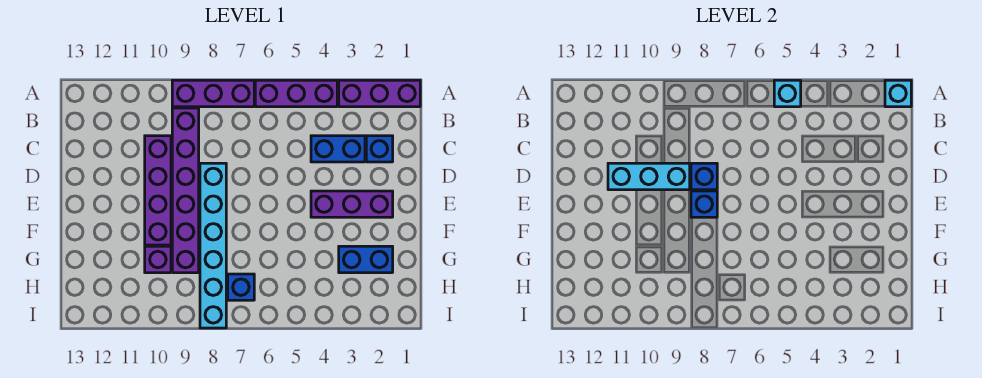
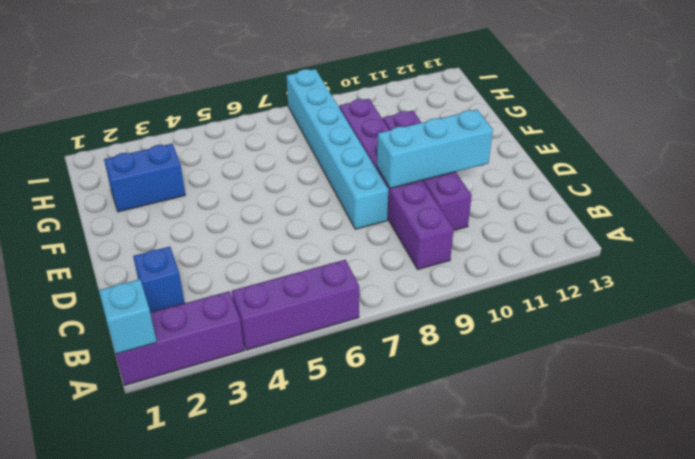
none -> purple 1x3 brick [172,80,254,107]
none -> blue 1x2 brick [311,136,365,162]
none -> purple 1x3 brick [311,191,393,217]

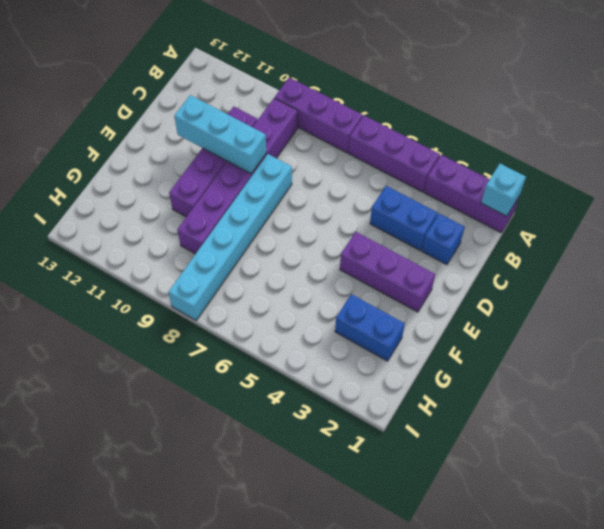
none -> purple 1x1 brick [145,246,171,273]
none -> blue 1x1 brick [228,274,254,300]
none -> cyan 1x1 brick [774,80,801,107]

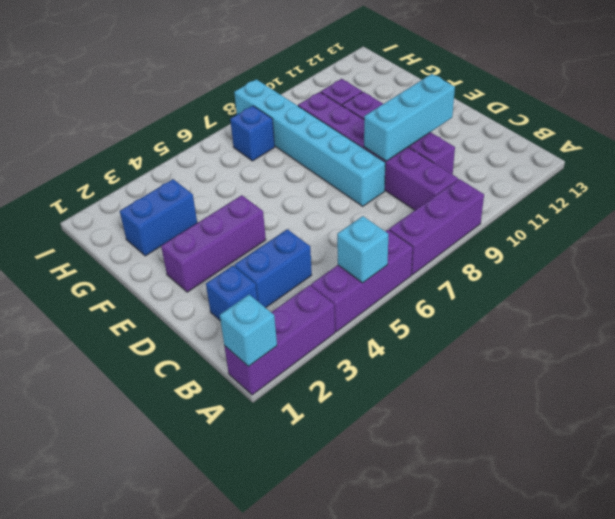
none -> blue 1x1 brick [691,163,717,190]
none -> blue 1x1 brick [691,191,717,217]

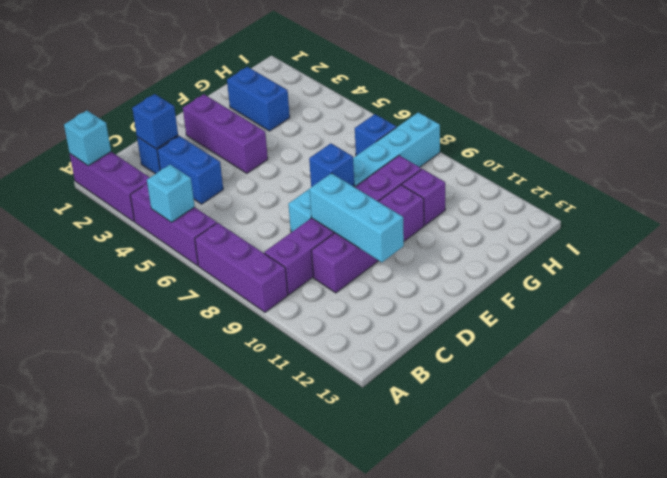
blue 1x1 brick [132,94,178,149] -> blue 1x1 brick moved to [691,163,717,190]

